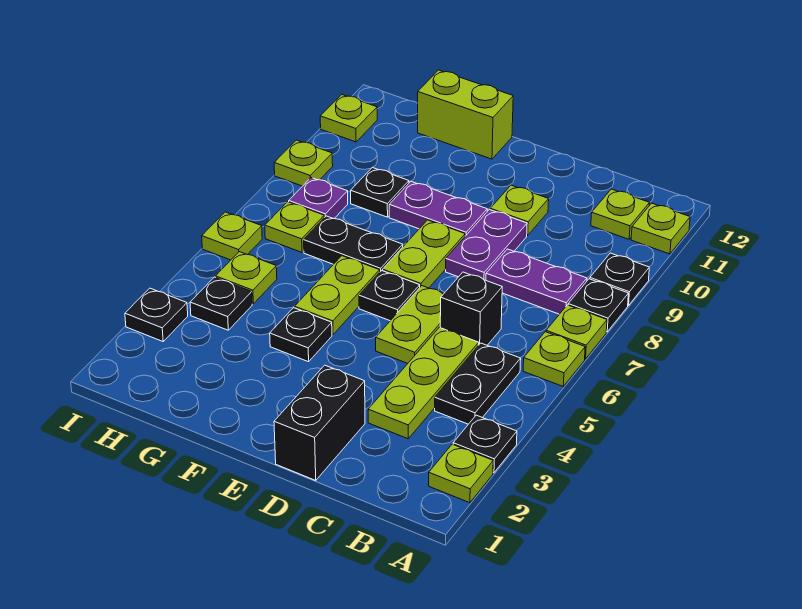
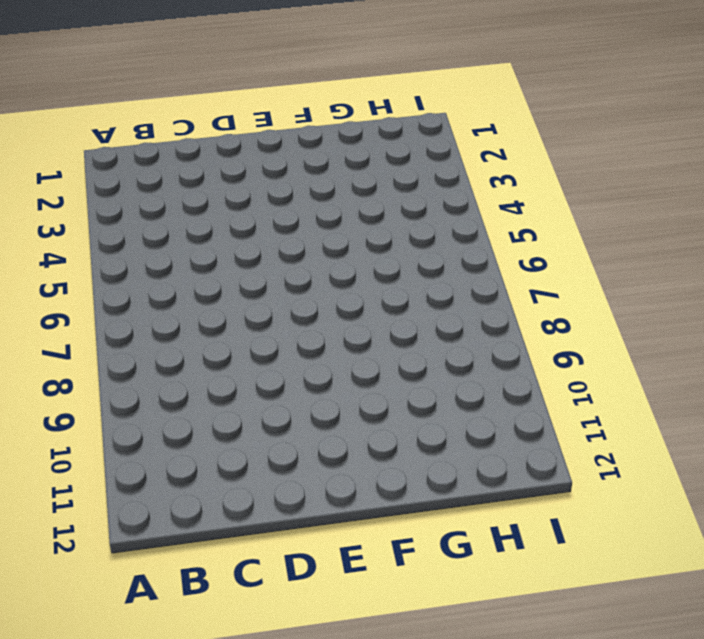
none -> lime 1x1 plate [429,444,493,503]
none -> black 1x1 plate [453,415,517,473]
none -> lime 1x1 plate [523,332,585,386]
none -> lime 1x1 plate [546,305,607,359]

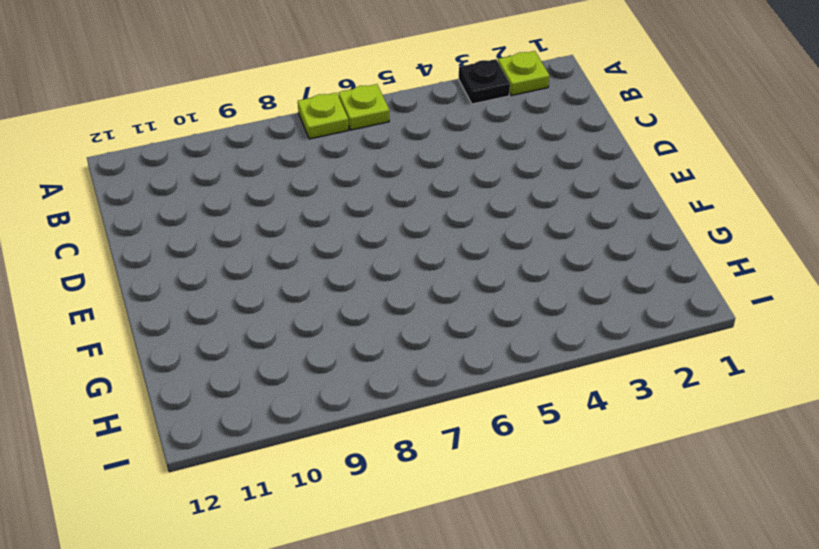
none -> black 1x1 plate [568,279,628,332]
none -> black 1x1 plate [590,253,649,305]
none -> lime 1x1 plate [631,203,690,254]
none -> black 1x2 plate [435,343,521,424]

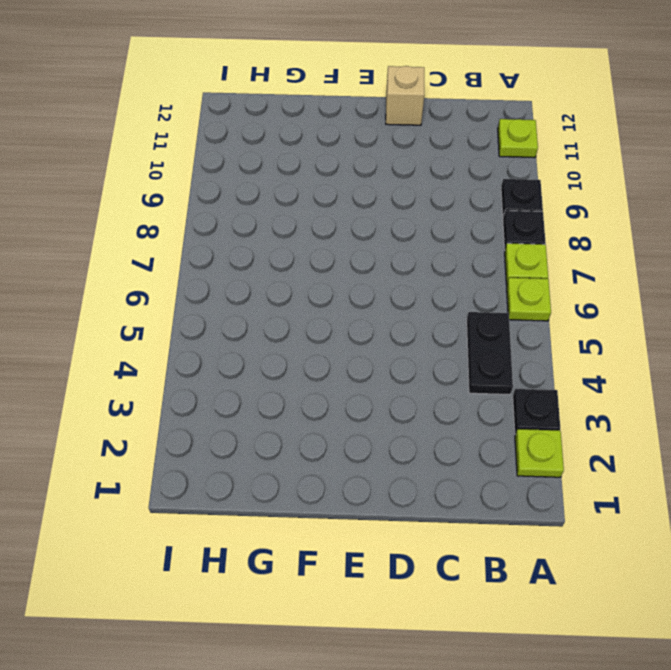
tan 1x1 brick [386,66,424,125] -> none
none -> purple 1x2 plate [486,249,587,314]
none -> lime 1x1 plate [591,189,650,239]
none -> lime 1x3 plate [368,327,479,439]
none -> black 1x1 brick [440,272,502,345]

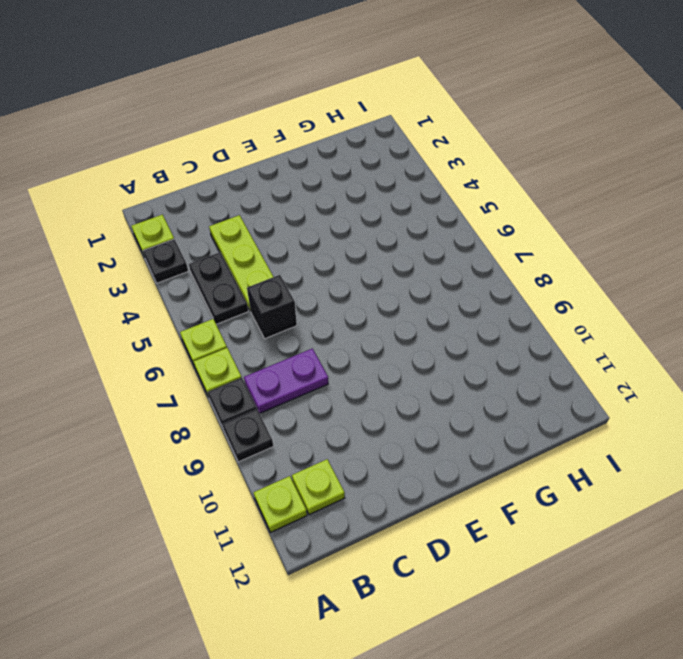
none -> black 1x2 brick [274,365,365,480]
none -> lime 1x2 plate [376,286,443,363]
none -> purple 1x2 plate [446,210,527,280]
none -> lime 1x1 plate [490,185,549,235]

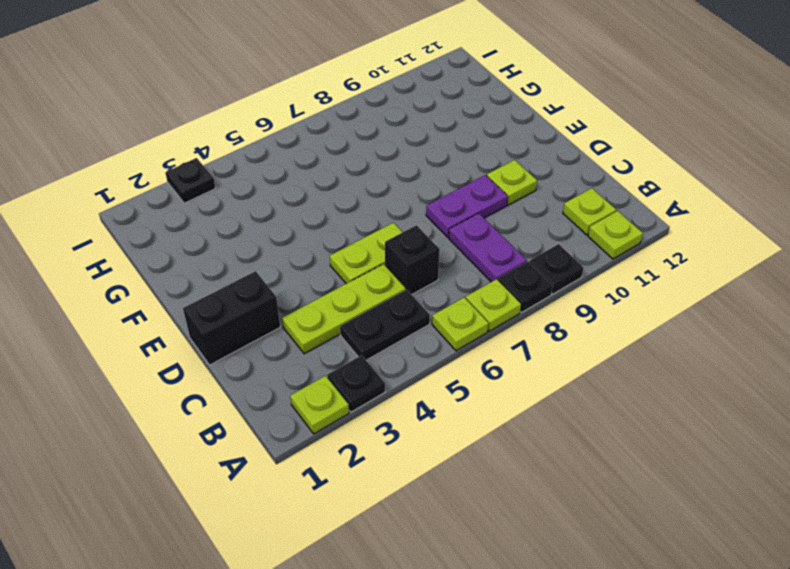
none -> black 1x1 plate [359,271,420,321]
none -> lime 1x2 plate [383,220,465,288]
none -> purple 1x2 plate [389,182,487,236]
none -> black 1x1 plate [270,308,332,362]

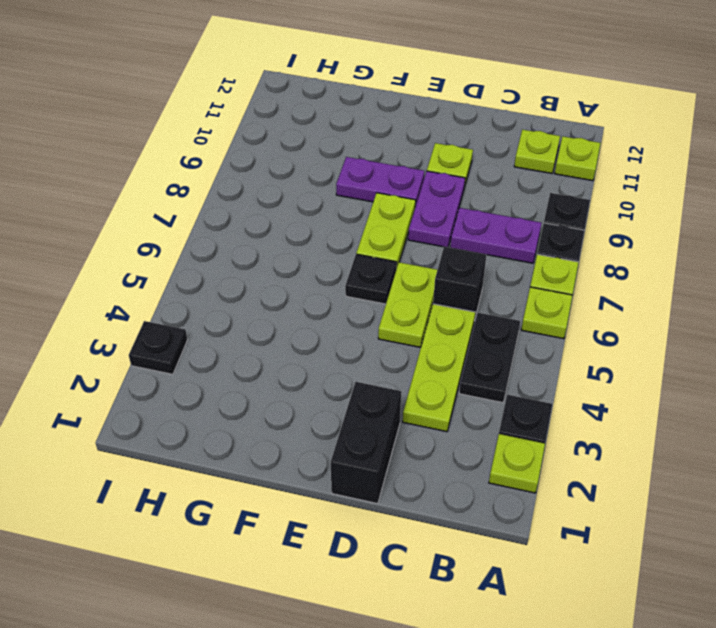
none -> black 1x1 plate [270,308,332,362]
none -> lime 1x2 plate [295,256,380,335]
none -> black 1x2 plate [304,216,403,272]
none -> lime 1x2 brick [418,70,513,159]

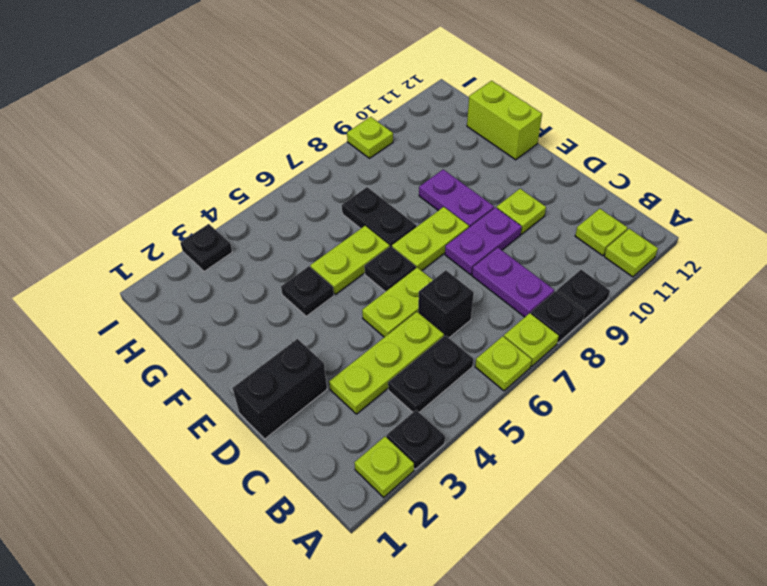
none -> black 1x1 plate [351,167,409,217]
none -> black 1x1 plate [190,277,252,330]
none -> lime 1x1 plate [216,252,277,304]
none -> lime 1x1 plate [265,202,324,252]

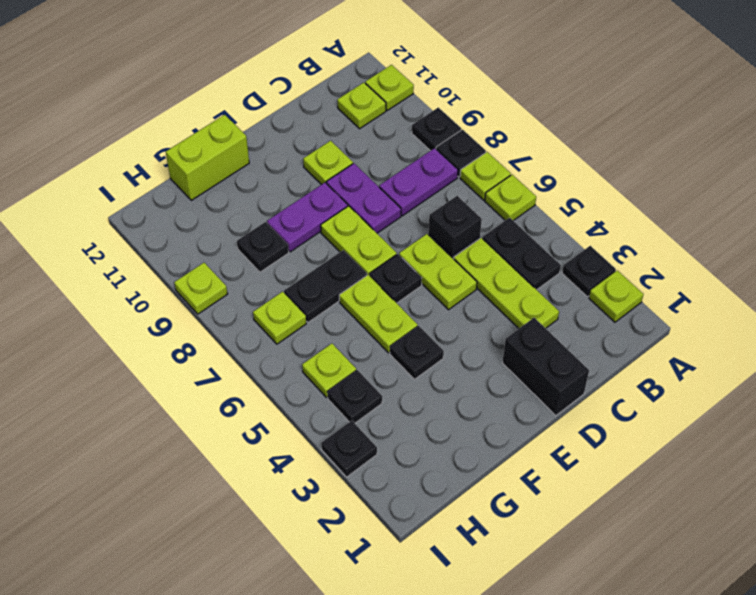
none -> purple 1x1 plate [289,178,348,218]
none -> lime 1x1 plate [202,212,262,260]
none -> lime 1x1 plate [320,95,377,142]

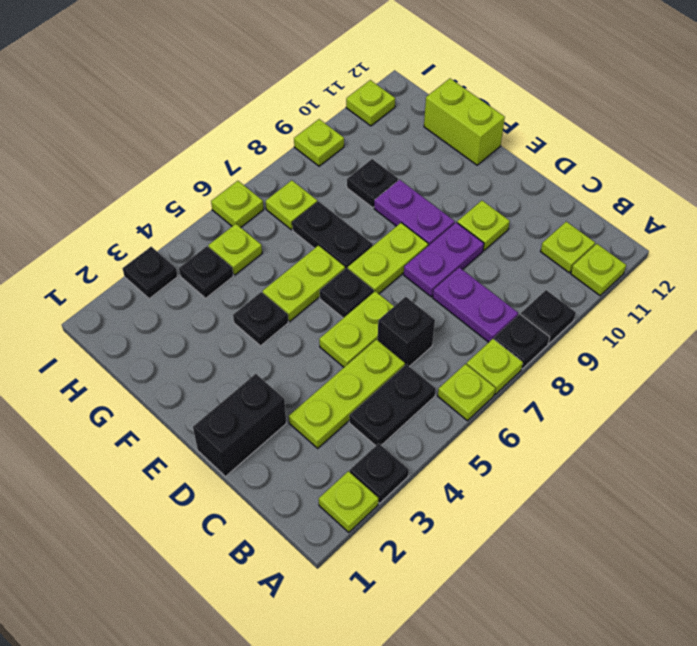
none -> purple 1x1 plate [289,178,348,218]

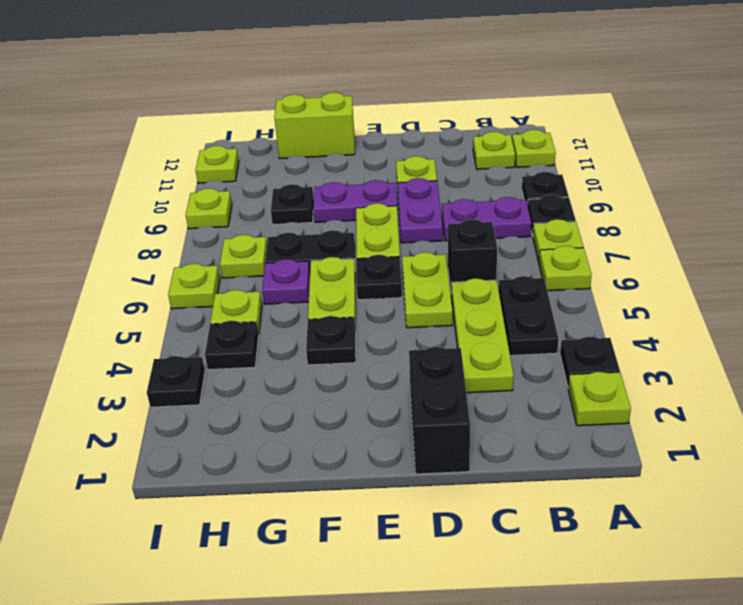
purple 1x1 plate [262,259,310,304] -> purple 1x1 plate moved to [289,178,348,218]

